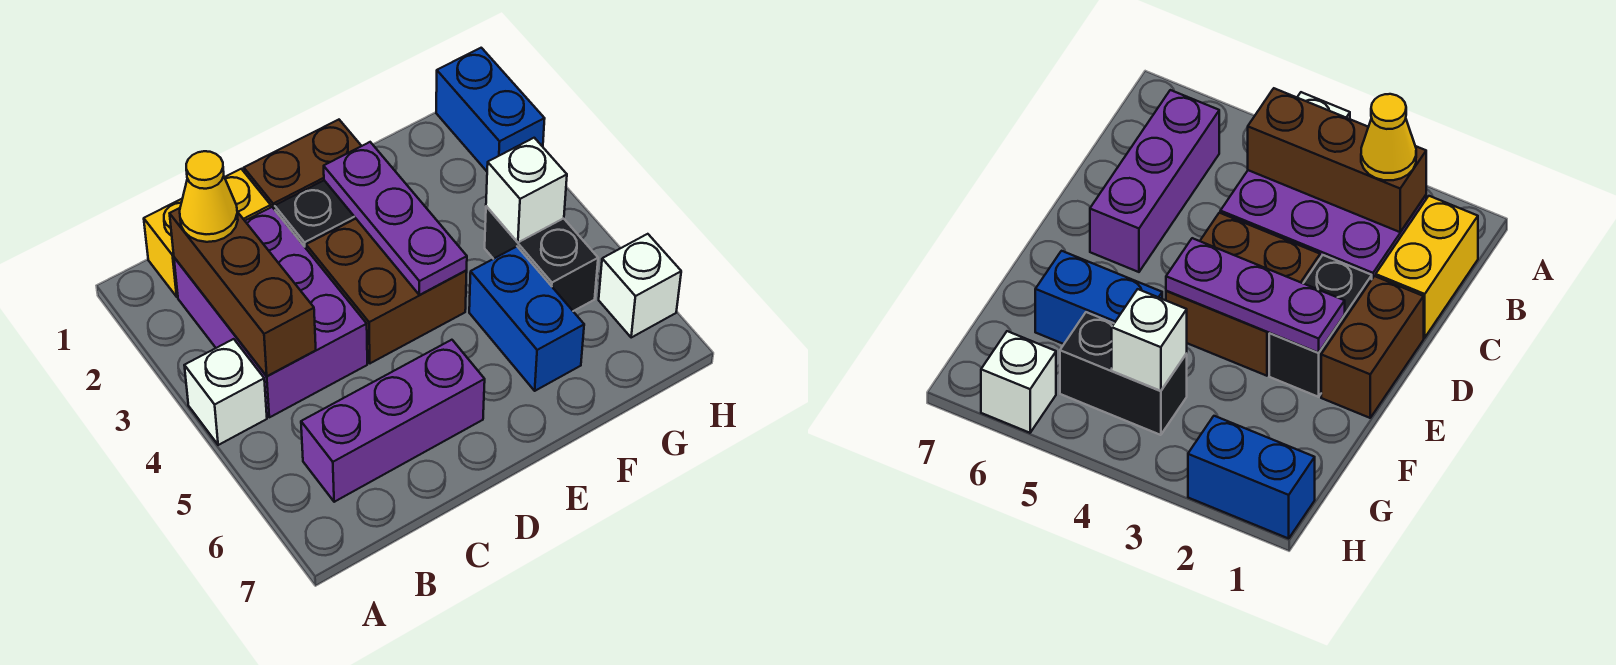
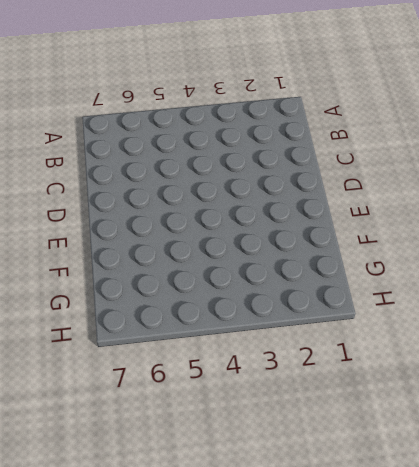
none -> white 1x1 brick [184,339,267,445]
none -> yellow 1x2 brick [144,169,271,297]
none -> purple 2x3 brick [174,207,367,417]

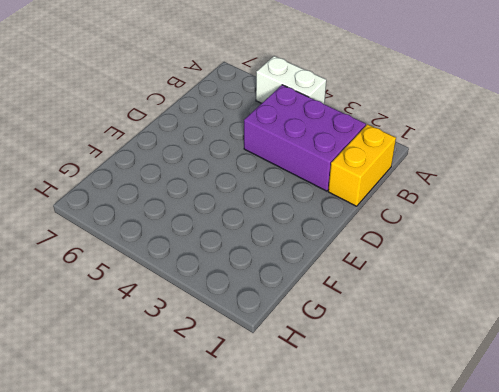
white 1x2 brick [256,56,326,104] -> white 1x1 brick [184,339,267,445]
none -> purple 1x3 brick [301,340,485,502]
none -> brown 1x2 brick [244,120,361,210]
none -> black 1x2 brick [275,180,356,248]

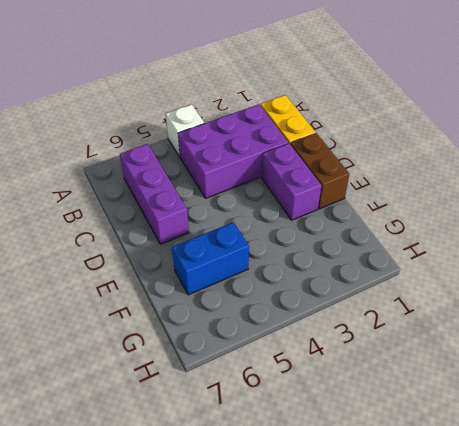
purple 1x2 brick [262,143,321,220] -> black 1x2 brick [275,180,356,248]
none -> brown 2x2 brick [306,219,467,363]
none -> black 1x2 brick [485,206,598,311]
none -> blue 1x2 brick [436,48,545,171]

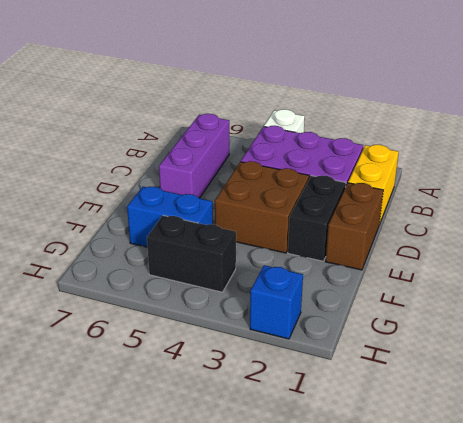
blue 1x1 brick [250,265,303,339] -> blue 1x2 brick [436,48,545,171]
none -> white 1x1 brick [599,234,681,337]
none -> brown 1x3 brick [170,208,316,376]
none -> purple 1x3 plate [324,142,467,295]

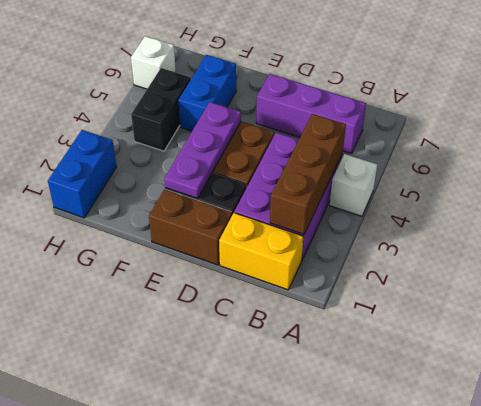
none -> white 1x1 brick [486,138,567,242]
none -> yellow 1x1 cone [180,151,238,242]

